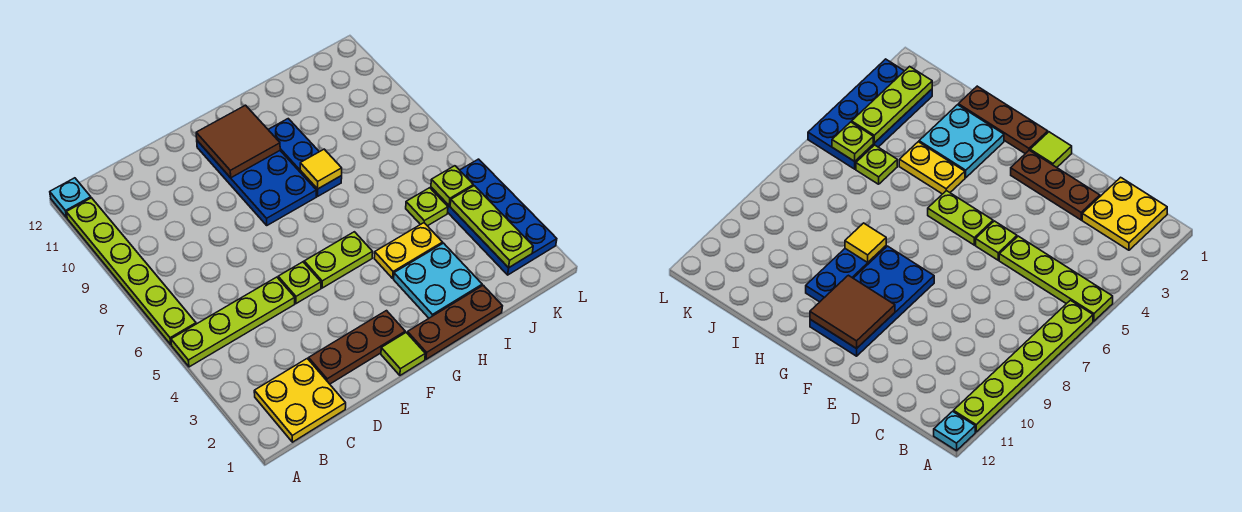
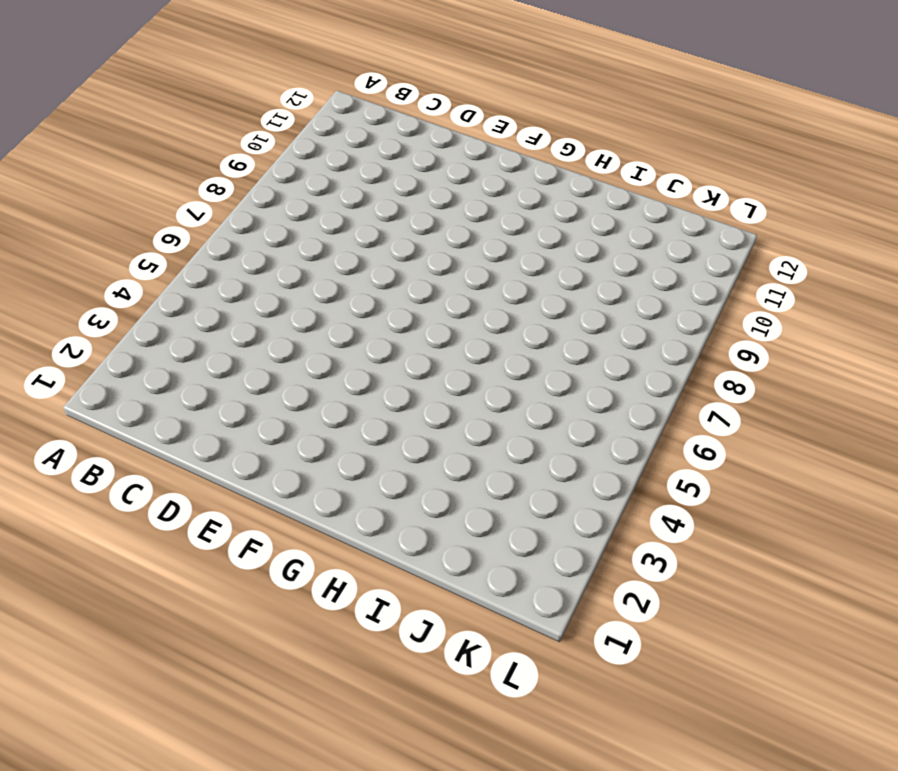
none -> lime 1x4 plate [171,277,295,367]
none -> lime 1x6 plate [66,198,196,345]
none -> cyan 1x1 plate [50,178,91,218]

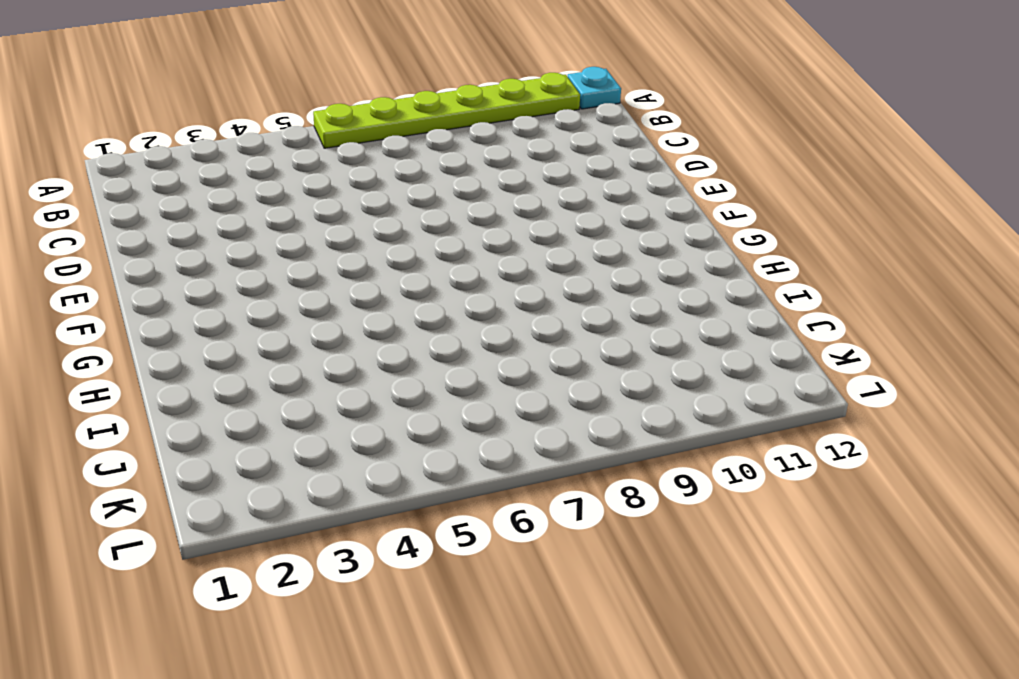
none -> lime 1x4 plate [171,277,295,367]
none -> yellow 2x2 plate [254,359,346,442]
none -> brown 1x3 plate [309,311,405,384]

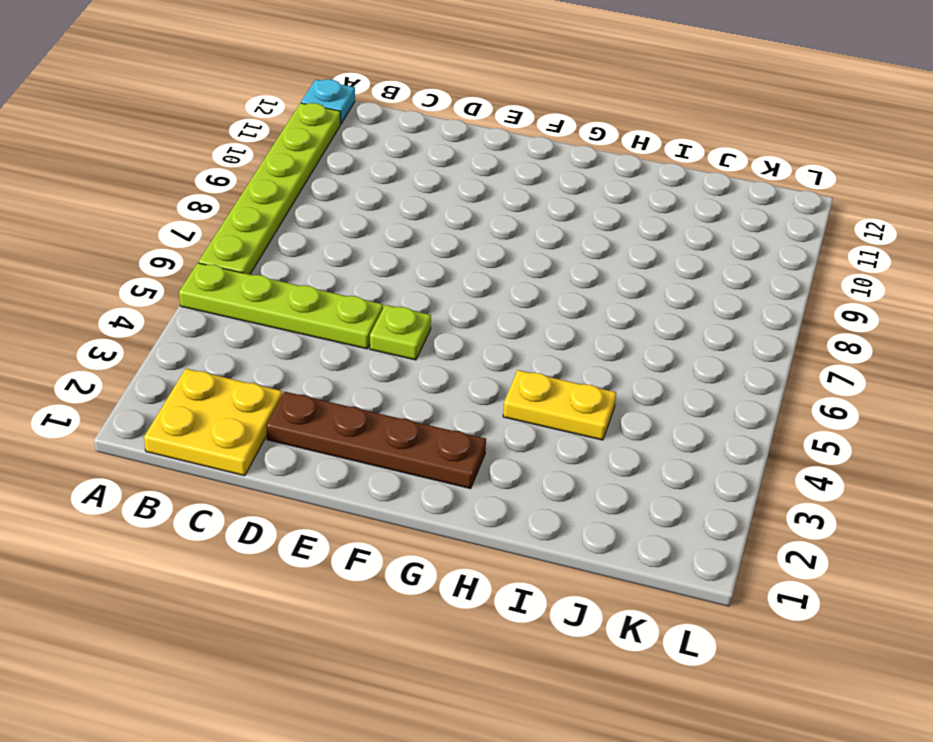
brown 1x4 plate [266,392,486,489] -> brown 1x3 plate [309,311,405,384]
none -> lime 1x1 tile [381,333,425,375]
none -> lime 1x2 plate [304,232,373,288]
none -> blue 2x4 plate [197,141,316,225]

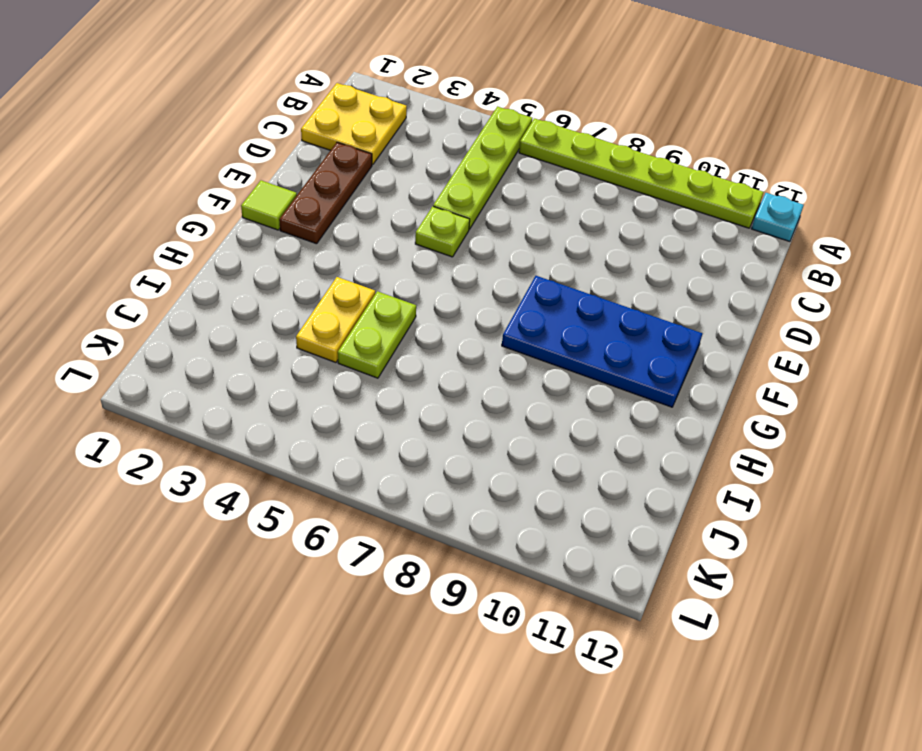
lime 1x2 plate [338,291,416,378] -> lime 1x2 plate moved to [304,232,373,288]
none -> brown 1x3 plate [407,285,502,359]
none -> cyan 2x2 plate [394,243,482,318]
none -> blue 1x3 plate [268,119,342,196]

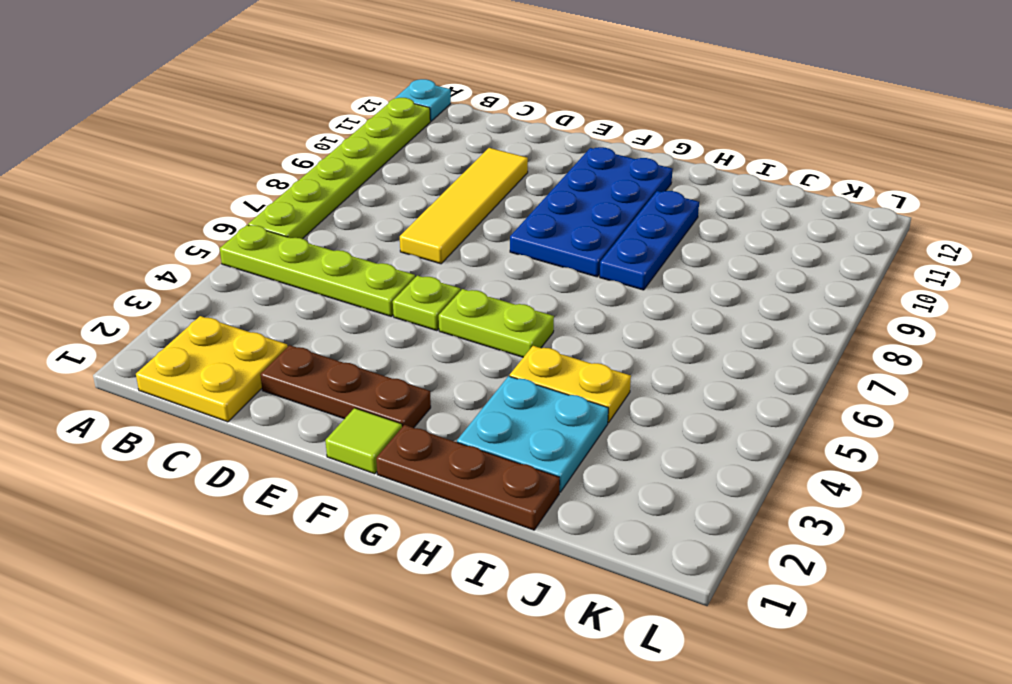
yellow 1x4 tile [400,148,528,264] -> none
none -> lime 1x1 plate [406,188,448,226]
none -> blue 2x4 plate [431,159,557,275]
none -> brown 2x2 tile [196,105,280,178]

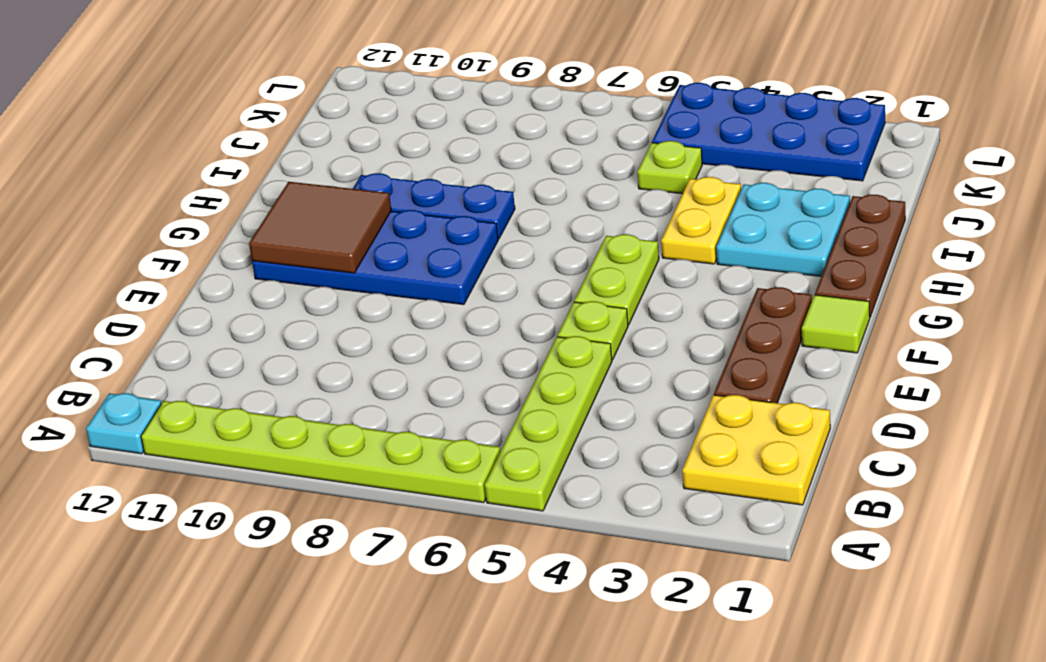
none -> yellow 1x1 tile [300,149,342,189]
none -> lime 1x3 plate [450,186,533,268]
none -> lime 1x1 plate [431,166,473,205]

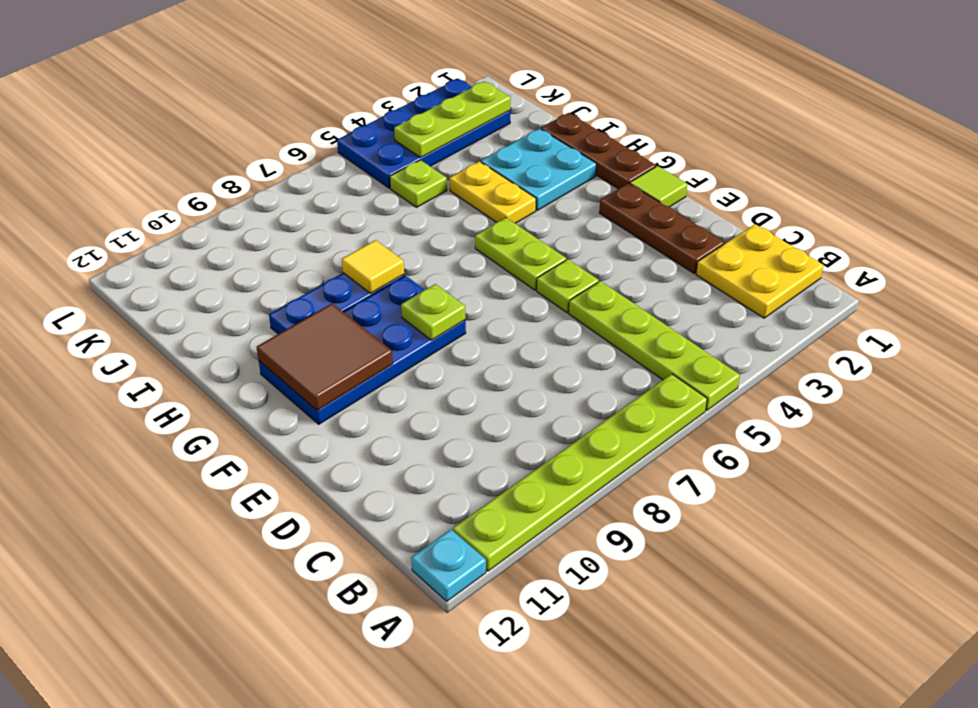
lime 1x1 plate [401,284,466,340] -> lime 1x1 plate moved to [431,166,473,205]

